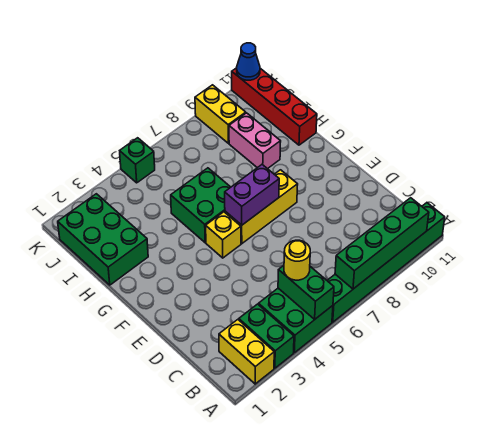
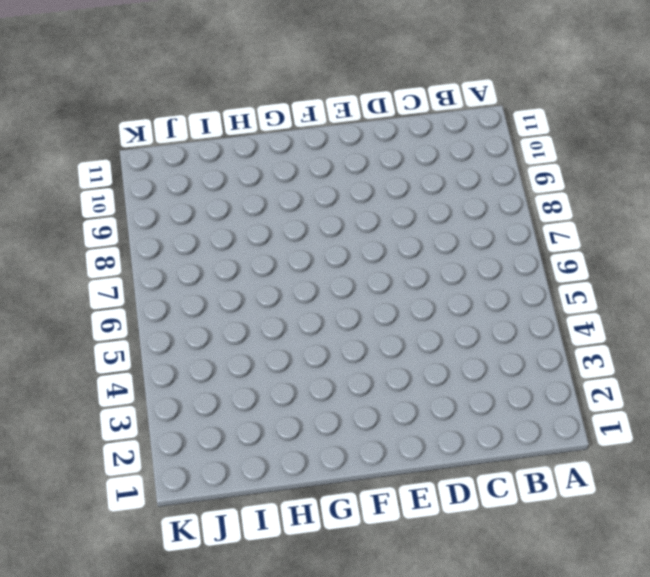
none -> yellow 1x2 brick [219,320,274,384]
none -> green 1x2 brick [239,304,294,368]
none -> green 2x2 brick [259,288,333,353]

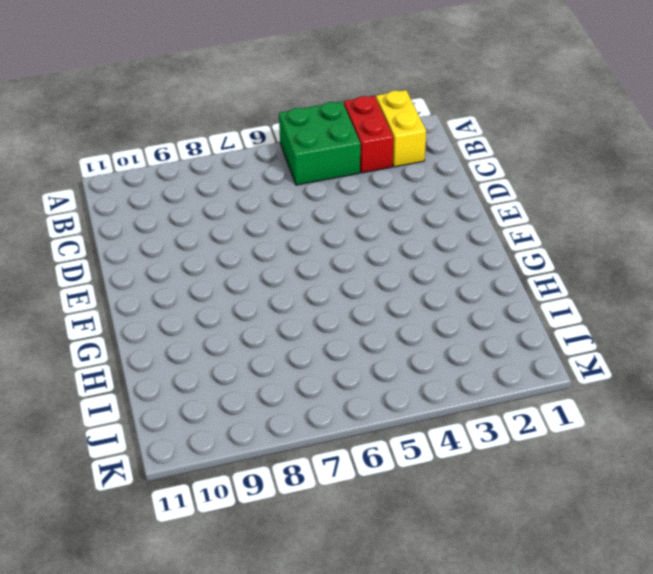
red 1x2 brick [344,96,393,173] -> green 1x2 brick [239,304,294,368]
none -> green 1x6 brick [327,203,445,322]
none -> yellow 1x1 brick [206,212,241,258]
none -> yellow 1x3 brick [225,170,298,244]

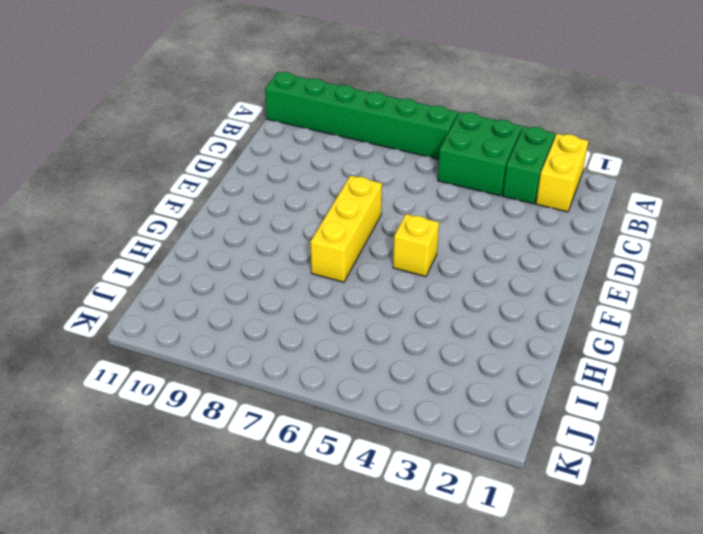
yellow 1x3 brick [310,176,382,282] -> yellow 1x3 brick turned to [225,170,298,244]
none -> green 2x2 brick [171,168,231,243]
none -> green 2x3 brick [58,194,148,285]
none -> pink 1x2 brick [229,113,281,169]

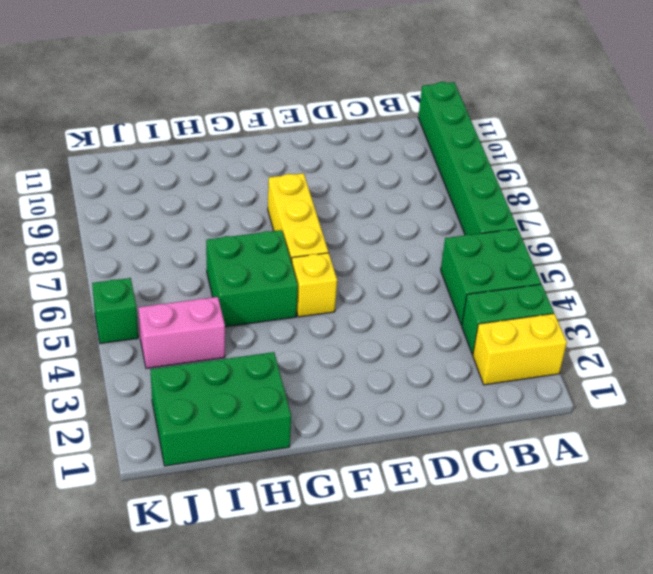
pink 1x2 brick [139,297,225,368] -> pink 1x2 brick moved to [229,113,281,169]
none -> red 1x4 brick [232,68,317,145]
none -> yellow 1x2 brick [195,85,246,143]
none -> green 1x2 brick [278,266,334,319]

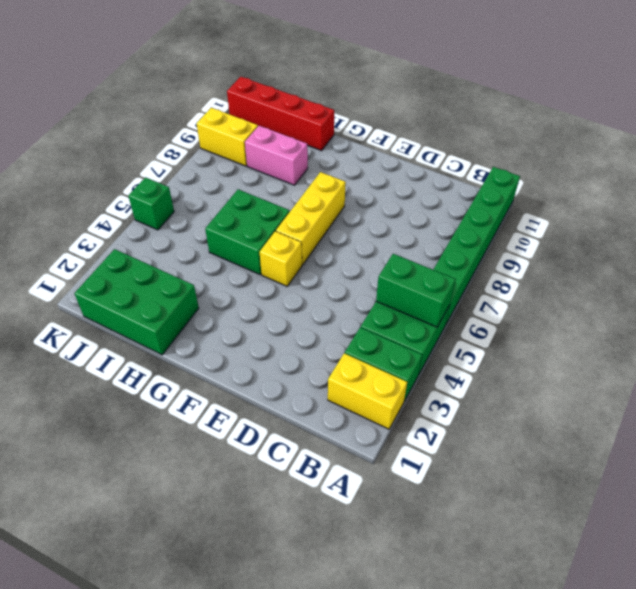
none -> green 1x4 brick [335,198,429,289]
none -> purple 1x2 brick [225,165,279,225]
none -> blue 1x1 cone [237,43,260,80]

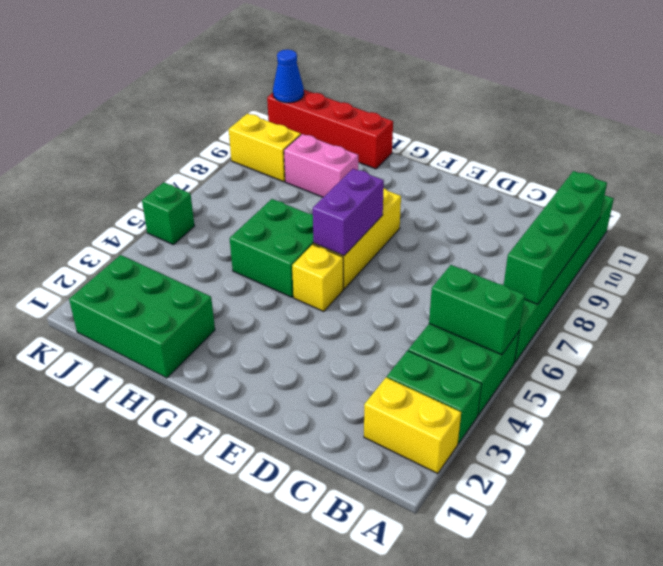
none -> yellow 1x1 round brick [284,240,310,280]

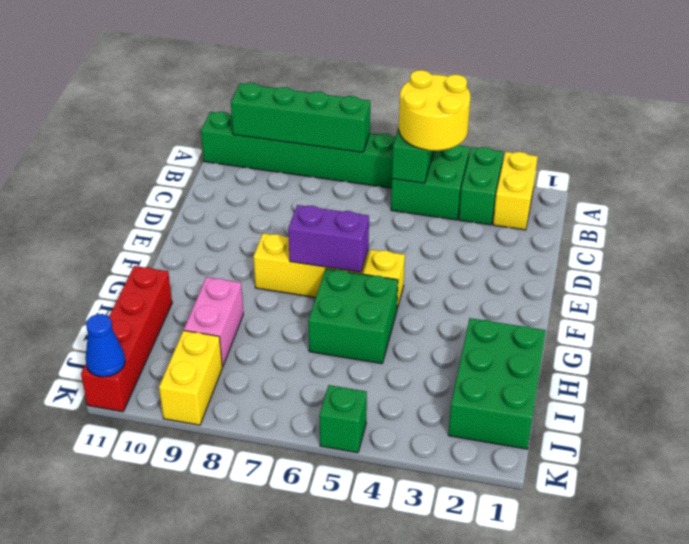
yellow 2x2 round brick [399,70,471,151] -> yellow 1x1 round brick [284,240,310,280]

